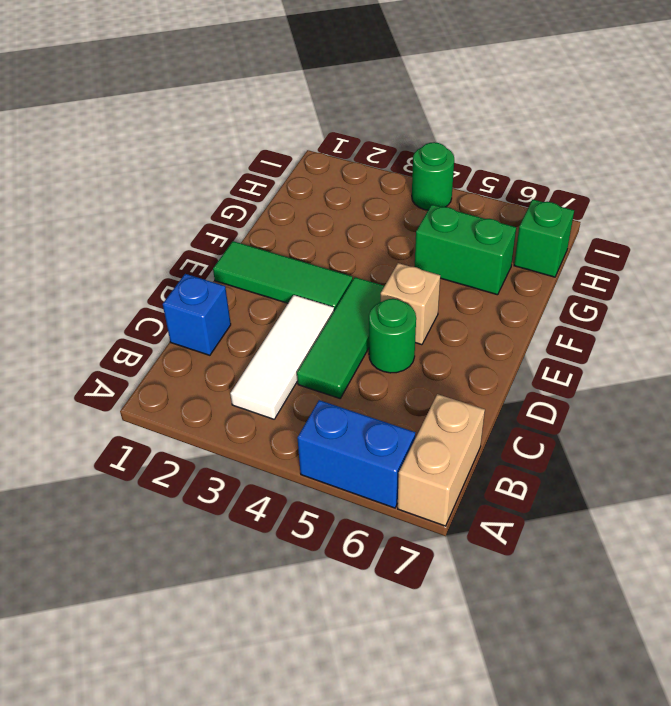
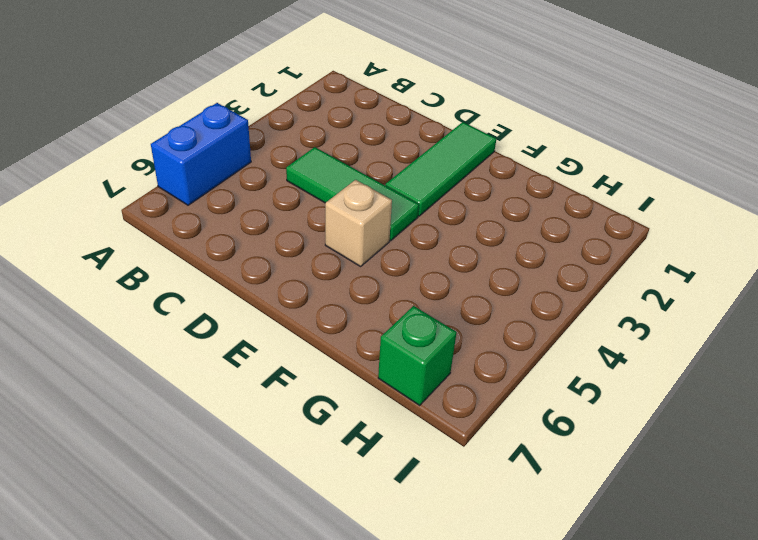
none -> tan 1x2 brick [398,394,485,526]
none -> white 1x3 tile [230,295,334,419]

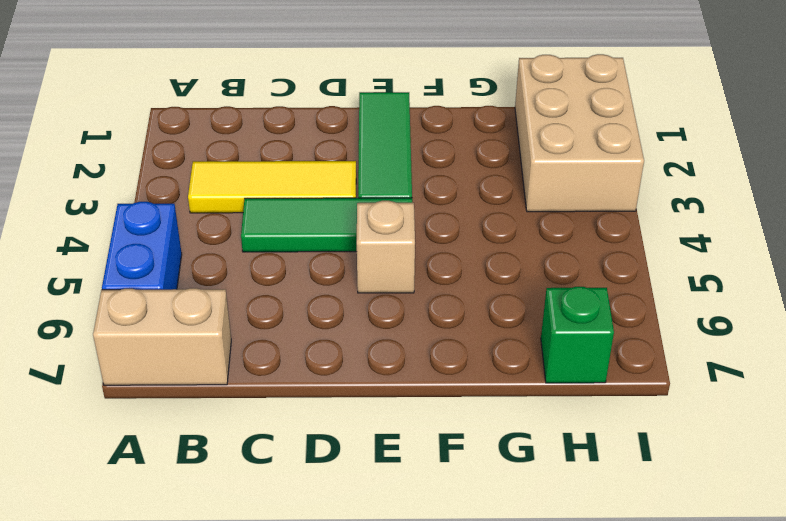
yellow 1x3 tile [188,161,356,213] -> white 1x3 tile [230,295,334,419]
tan 2x3 brick [515,54,644,212] -> none
none -> blue 1x1 brick [163,274,231,355]
none -> green 1x1 round brick [369,299,416,373]

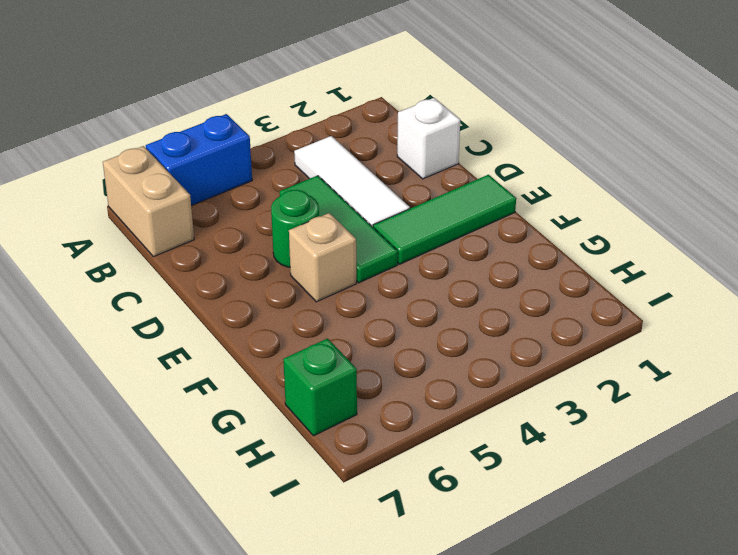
white 1x1 brick [397,98,460,179] -> blue 1x1 brick [163,274,231,355]
none -> green 1x2 brick [415,205,516,295]
none -> green 1x1 round brick [412,142,454,210]

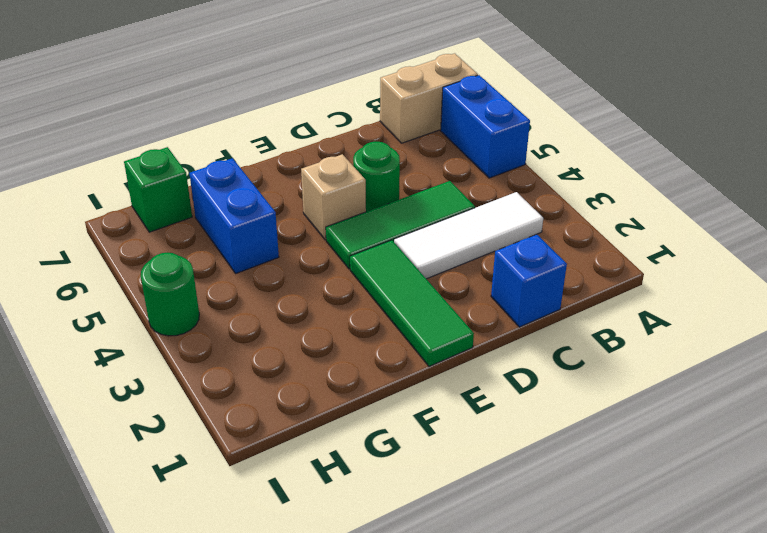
blue 1x2 brick [189,158,279,273] -> green 1x2 brick [415,205,516,295]

